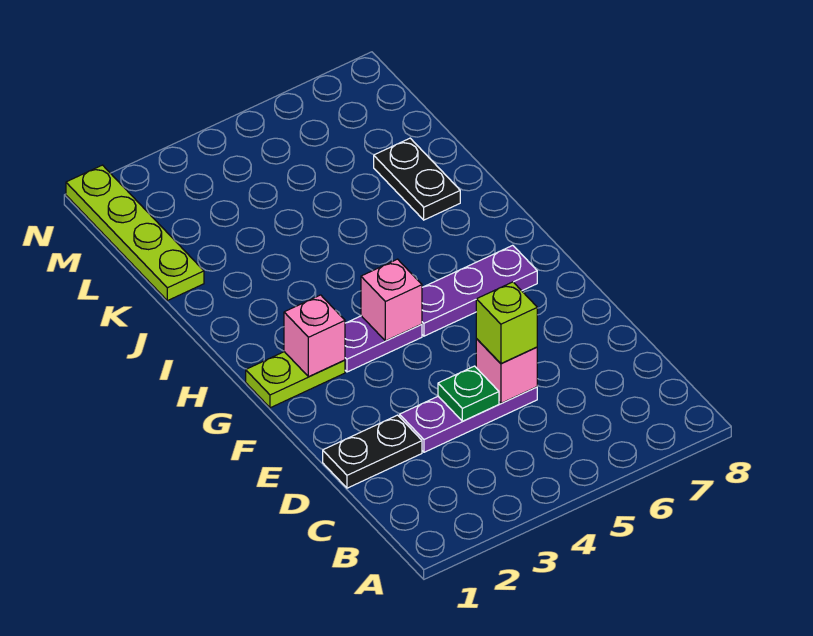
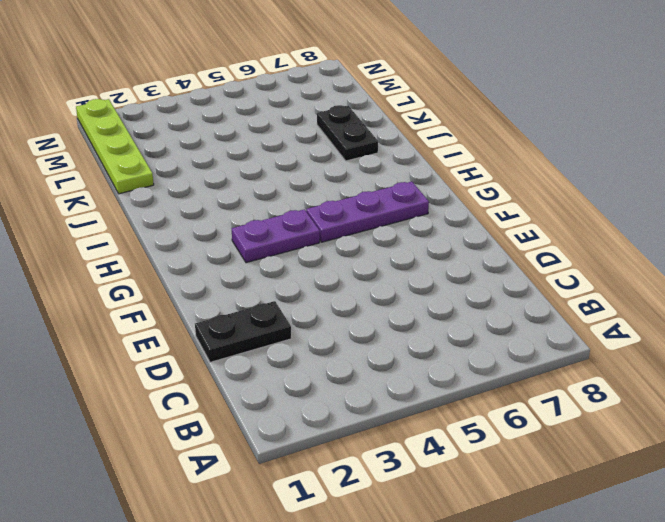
none -> purple 1x3 plate [400,387,537,452]
none -> lime 1x2 plate [246,352,345,408]
none -> green 1x1 plate [438,366,499,421]

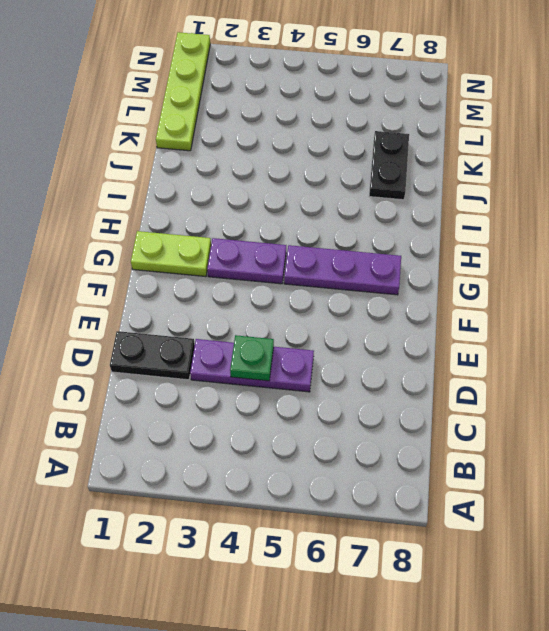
none -> pink 1x1 brick [476,339,537,403]
none -> pink 1x1 brick [284,295,345,377]
none -> pink 1x1 brick [361,259,422,341]

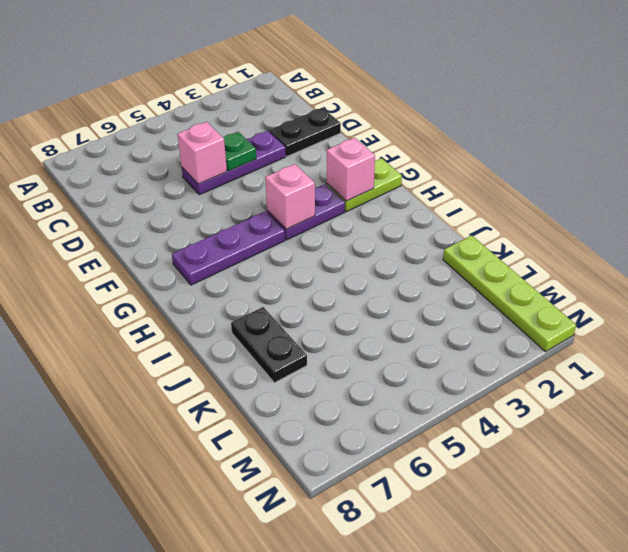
none -> lime 1x1 brick [476,282,537,363]

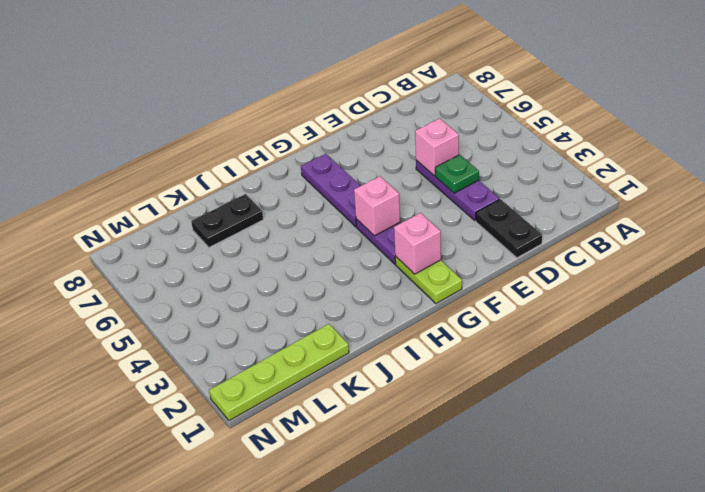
none -> lime 1x1 brick [476,282,537,363]

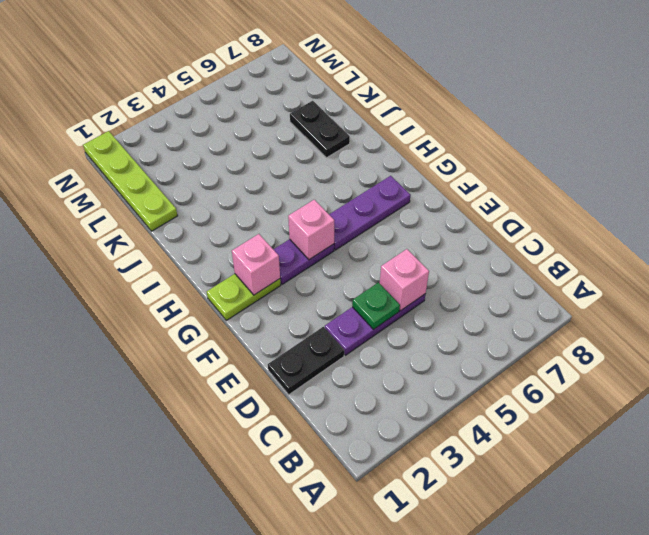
none -> lime 1x1 brick [476,282,537,363]

